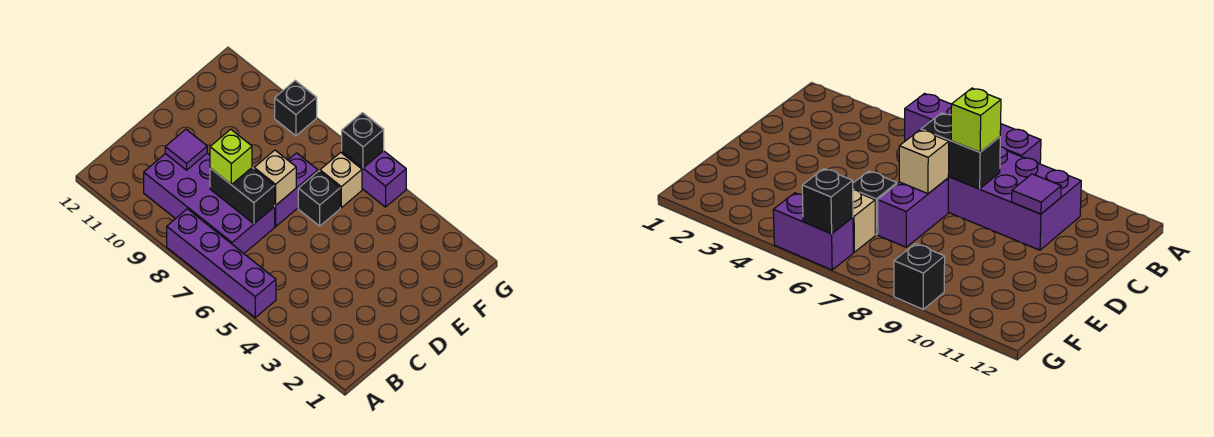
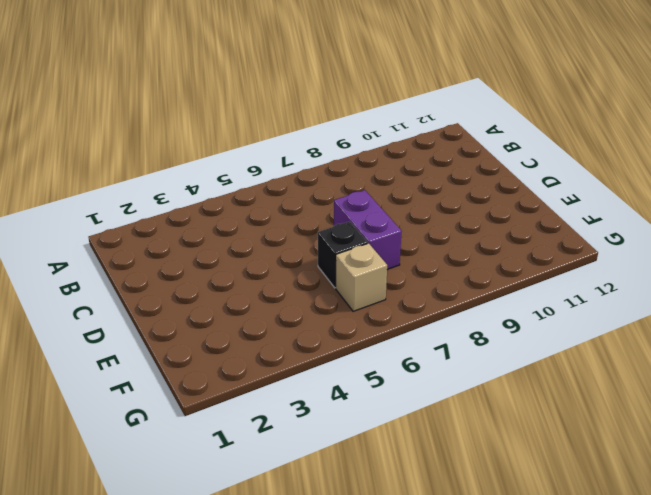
none -> purple 1x4 brick [167,209,276,317]
none -> purple 2x4 brick [144,153,275,253]
none -> purple 1x2 brick [342,151,406,207]

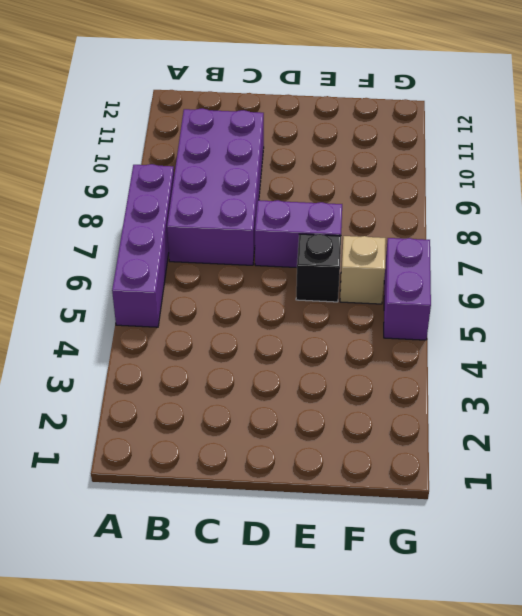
none -> black 1x1 brick [275,81,317,136]
none -> black 1x2 brick [210,168,275,224]
none -> purple 1x1 tile [165,129,207,170]

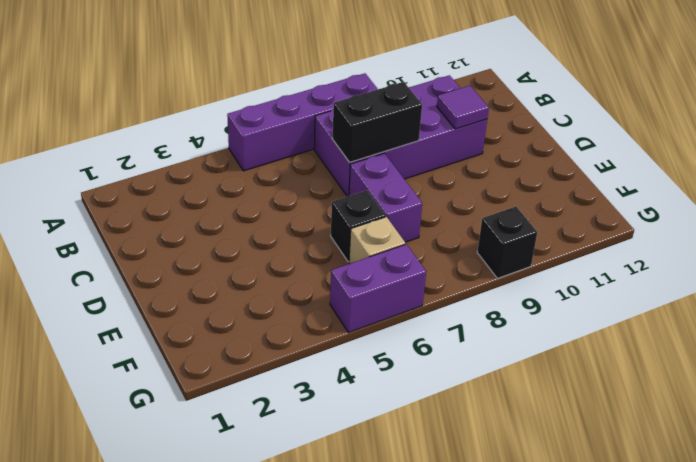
none -> tan 1x1 brick [254,150,296,206]
none -> black 1x1 brick [342,113,384,168]
none -> lime 1x1 brick [210,129,252,185]

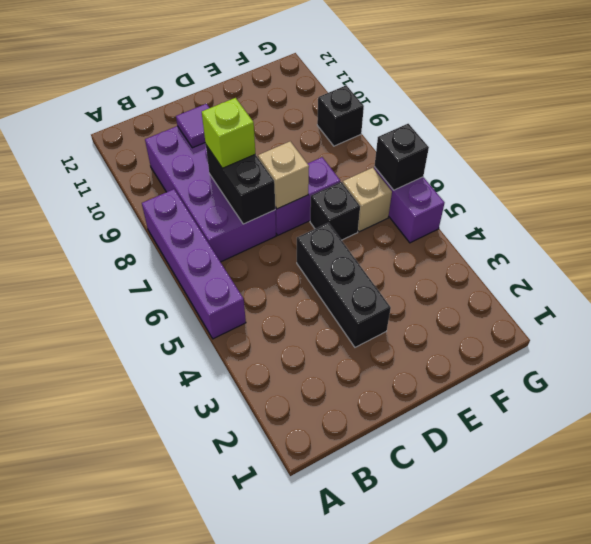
black 1x3 brick [297,223,391,347] -> none

